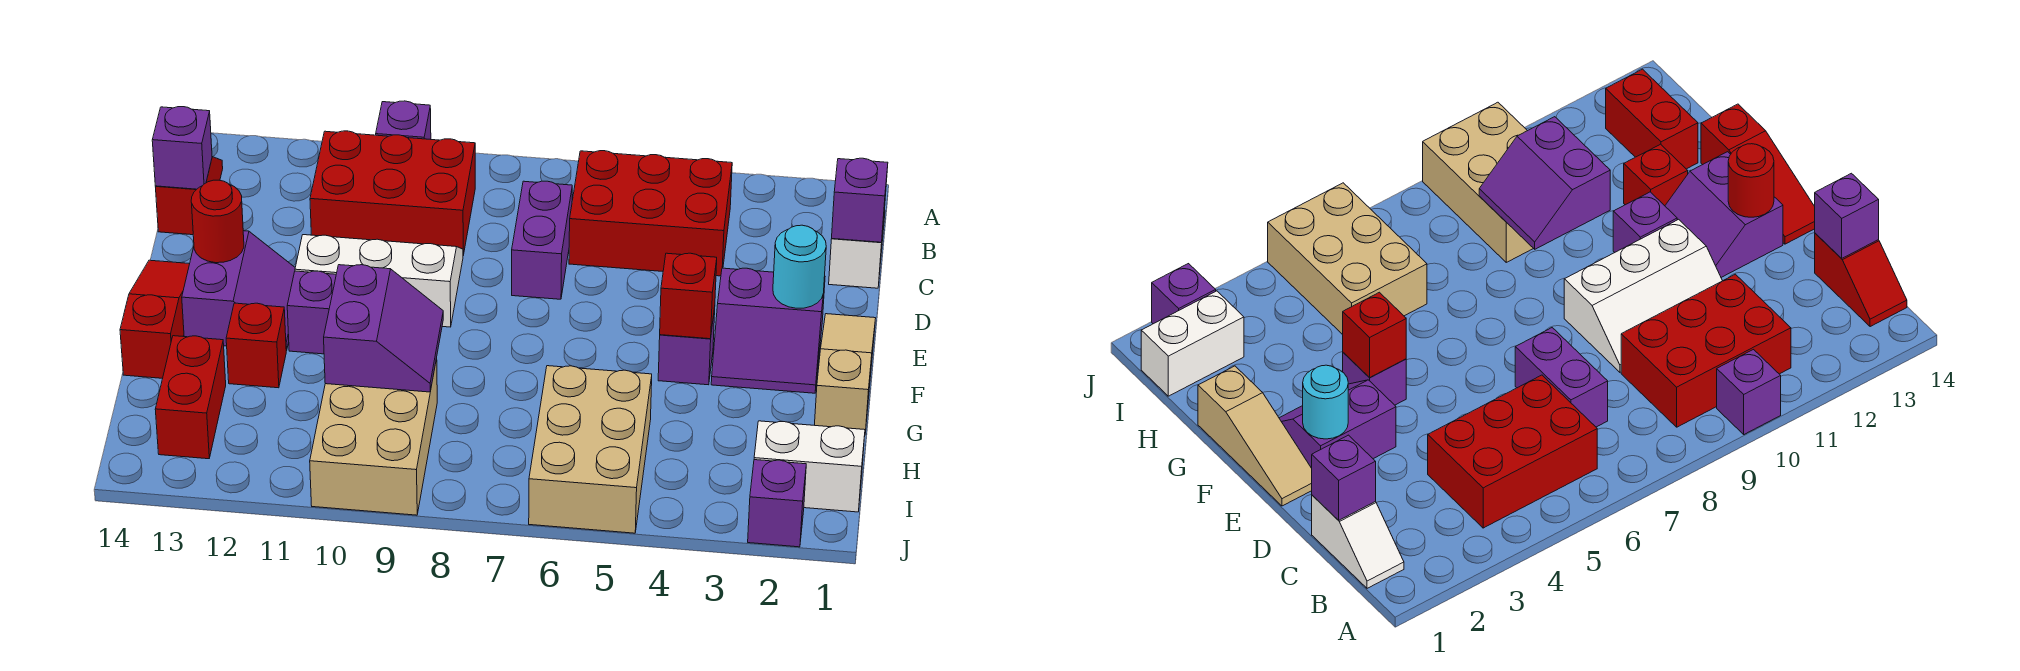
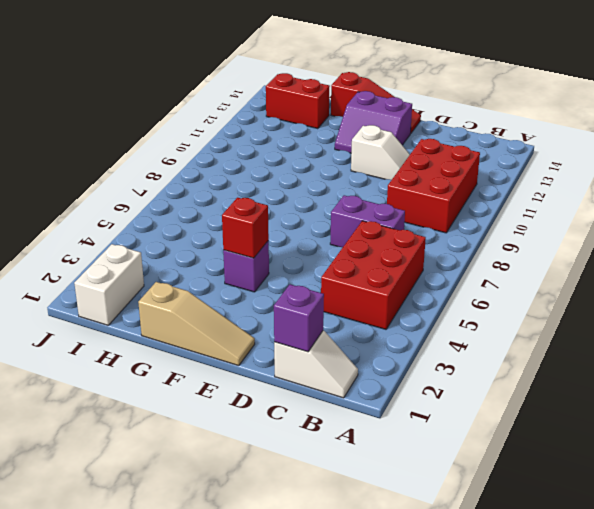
white 1x2 slope [351,125,410,180] -> white 2x3 slope [295,235,463,327]
none -> purple 1x1 brick [376,101,431,139]
none -> red 1x2 slope [156,157,223,235]
none -> purple 2x2 slope [711,268,825,393]

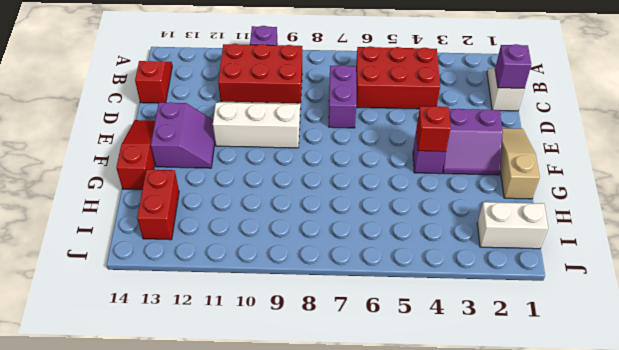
none -> purple 1x1 brick [287,271,336,354]
none -> red 1x1 brick [226,303,286,388]
none -> tan 2x3 brick [529,366,652,533]

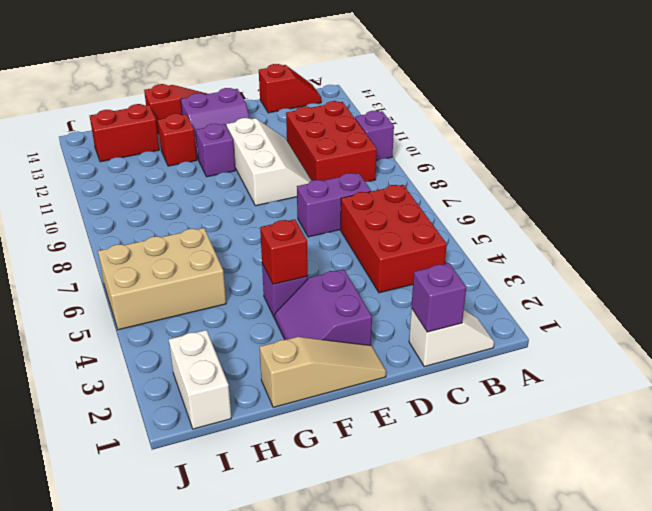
none -> tan 2x3 brick [310,359,437,515]
none -> purple 1x1 brick [748,460,806,547]
none -> purple 1x1 brick [152,107,212,189]

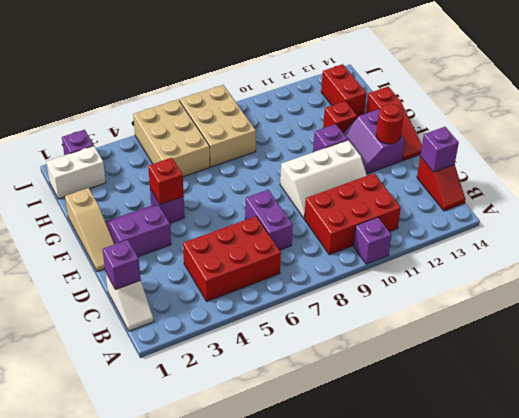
tan 2x3 brick [179,85,256,167] -> tan 2x3 brick moved to [310,359,437,515]
none -> cyan 1x1 round brick [773,225,826,308]
none -> purple 2x2 slope [324,265,443,392]

